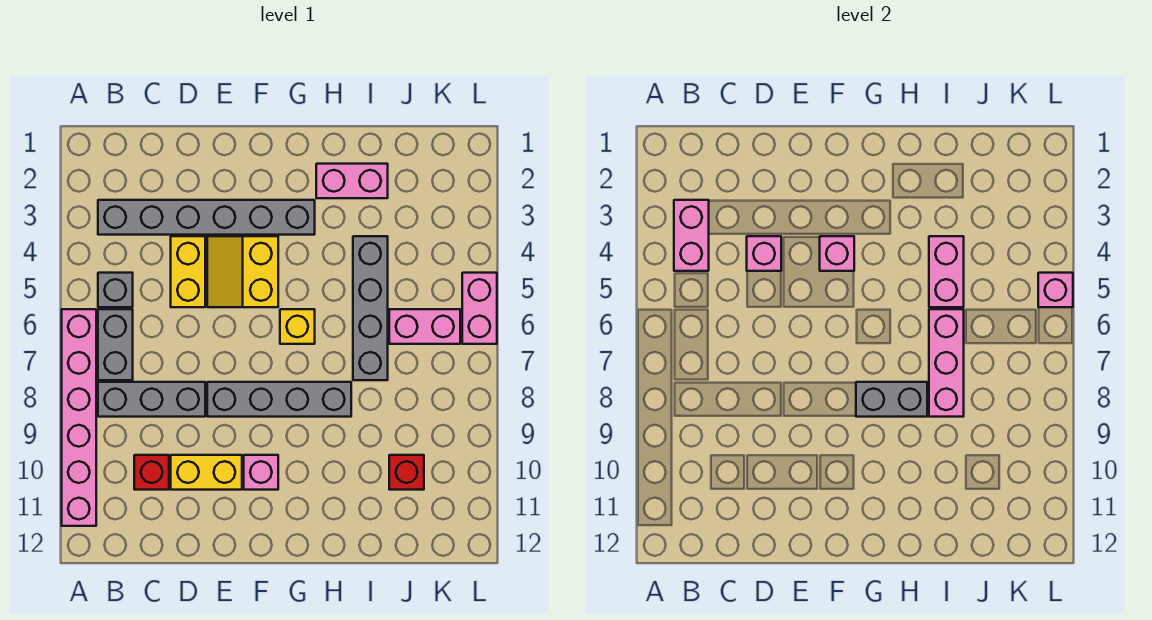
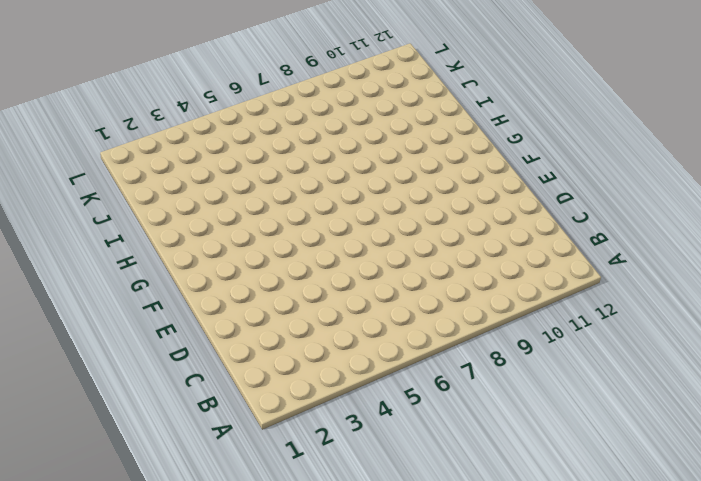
none -> pink 1x6 brick [62,309,96,526]
none -> grey 1x6 brick [98,200,315,235]
none -> grey 1x1 brick [98,273,133,307]

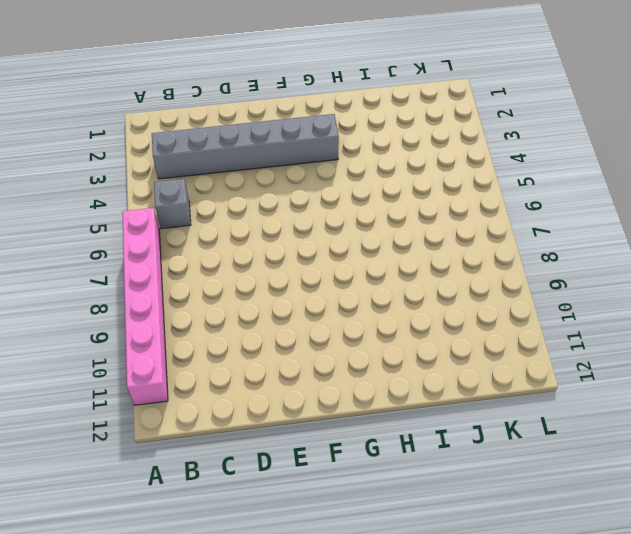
none -> grey 1x2 brick [98,309,133,380]
none -> grey 1x3 brick [98,382,205,417]
none -> red 1x1 brick [134,455,169,490]

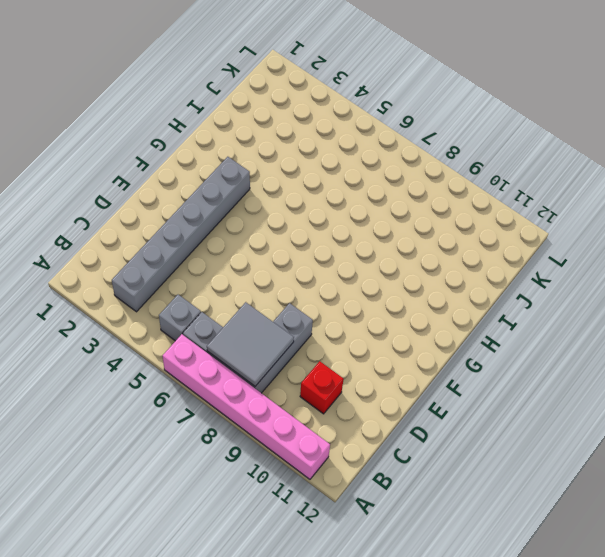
grey 2x2 tile [207,302,294,386] -> none
none -> yellow 1x2 brick [171,236,205,307]
none -> yellow 1x2 brick [171,455,242,490]
none -> yellow 2x2 slope [207,236,278,307]

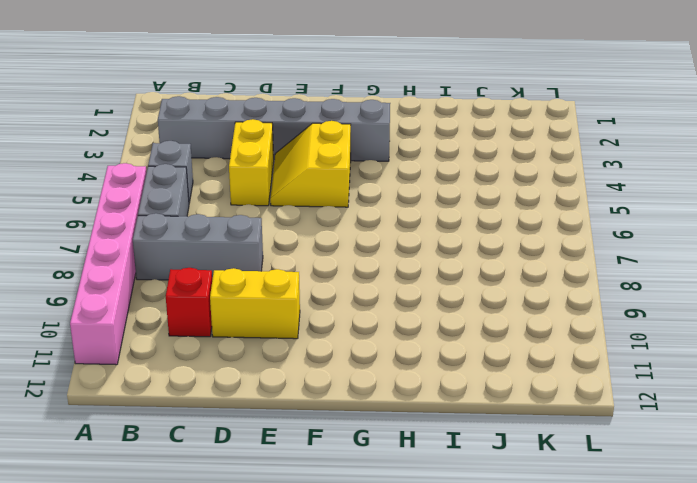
none -> grey 1x4 brick [207,382,351,417]
none -> pink 1x1 brick [244,455,278,490]
none -> yellow 1x1 brick [280,309,315,344]

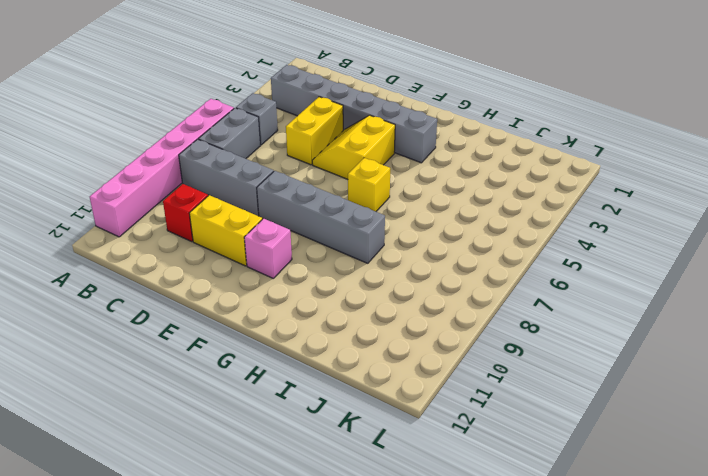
none -> pink 1x2 brick [316,164,388,198]
none -> grey 1x4 brick [353,236,388,380]
none -> pink 1x2 brick [389,309,460,344]

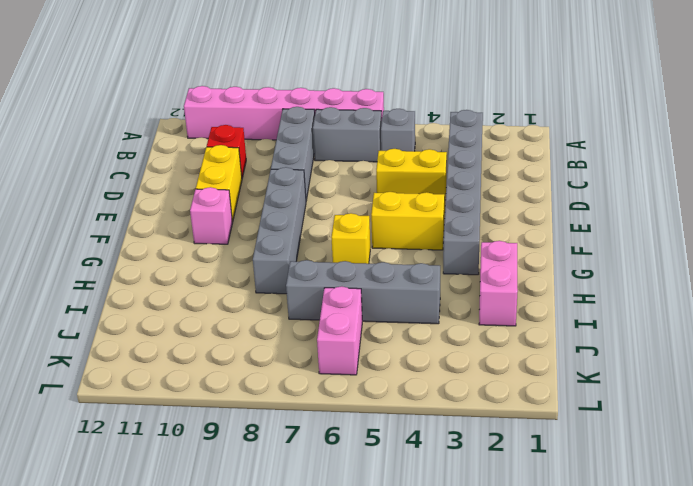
none -> red 1x1 brick [389,455,424,490]
none -> pink 1x2 brick [462,273,497,344]
none -> pink 1x2 brick [674,200,709,271]

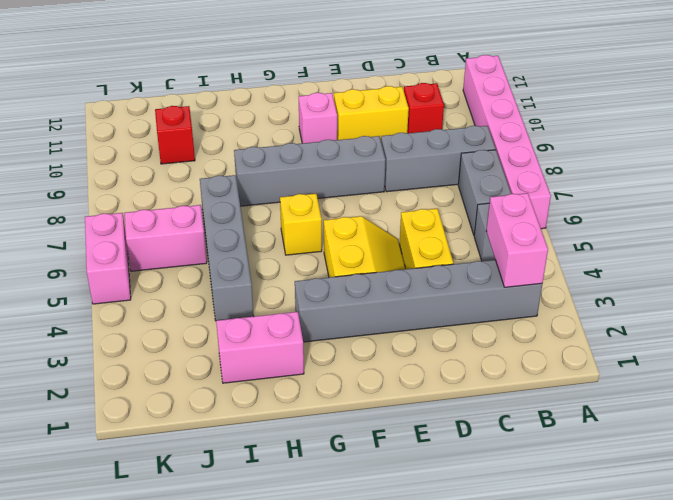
none -> pink 1x1 brick [747,236,781,271]
none -> pink 1x1 brick [820,236,854,271]
none -> grey 1x2 brick [856,382,927,417]

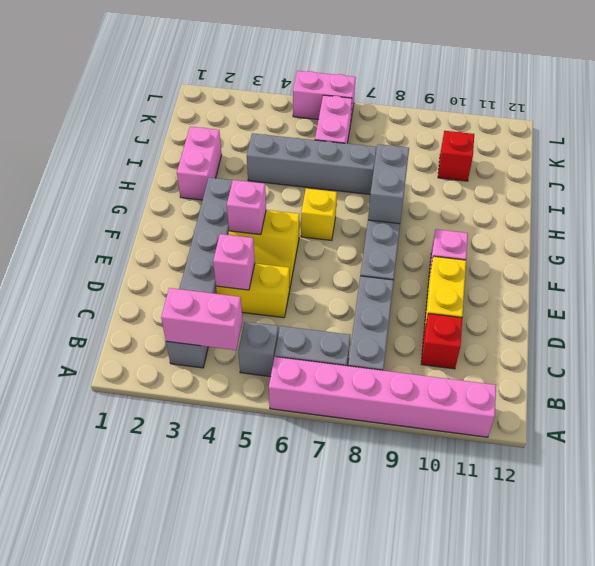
none -> pink 1x2 brick [929,236,964,307]
none -> pink 1x3 brick [929,309,964,417]
none -> pink 1x1 brick [1038,273,1073,307]

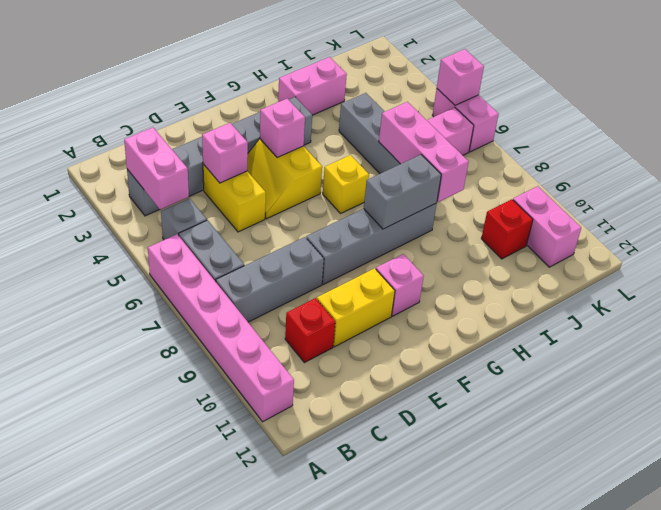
pink 1x2 brick [513,186,581,267] -> pink 1x2 brick moved to [929,236,964,307]

